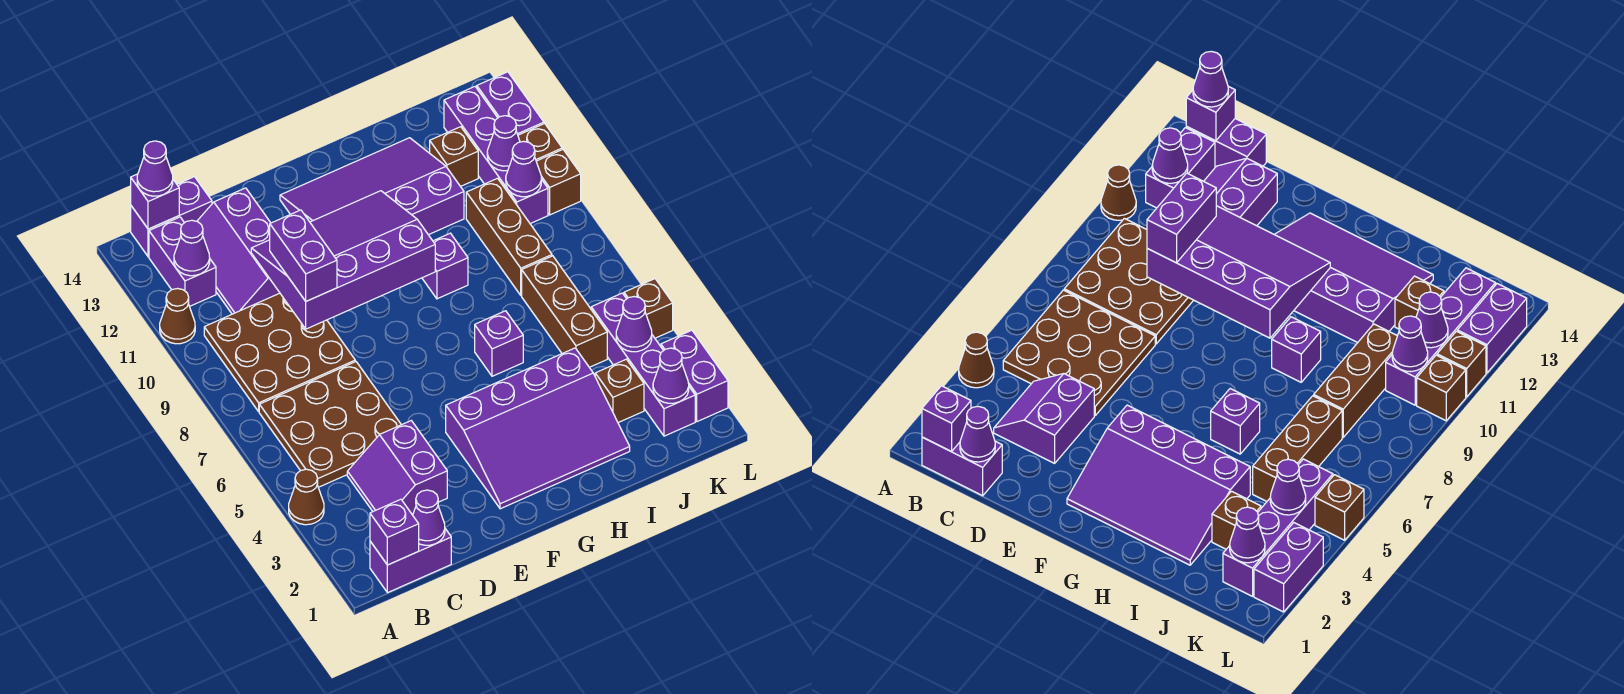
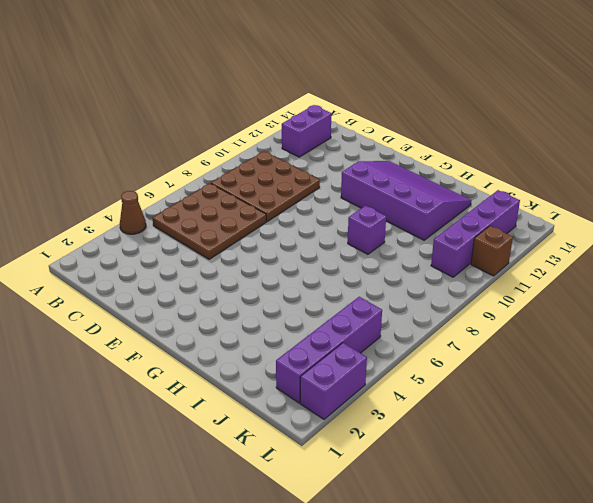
none -> brown 1x1 cone [160,289,195,344]
none -> purple 1x2 brick [370,529,451,593]
none -> purple 1x2 brick [131,177,212,257]
none -> purple 2x2 slope [347,421,447,514]

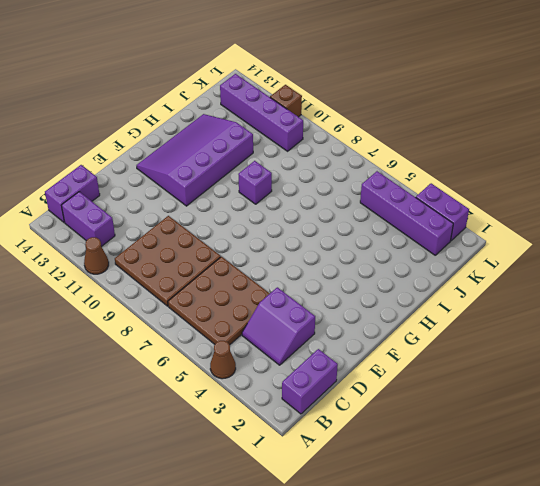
none -> purple 2x3 slope [197,188,280,314]
none -> purple 3x4 slope [446,348,630,509]
none -> purple 1x1 brick [475,311,523,376]
none -> brown 1x1 brick [595,359,644,423]

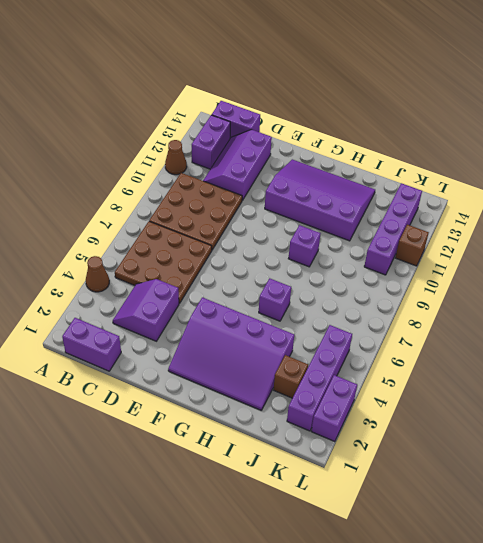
none -> brown 1x3 brick [522,256,607,367]
none -> brown 1x3 brick [466,178,552,296]
none -> brown 1x1 brick [430,127,478,186]
none -> brown 1x1 brick [624,279,673,338]

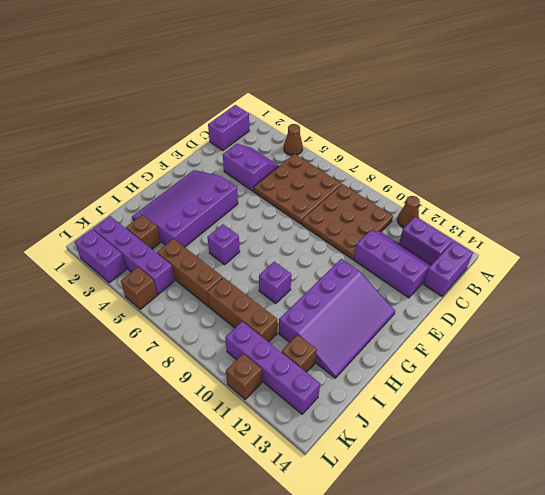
none -> brown 1x1 brick [536,149,581,215]
none -> purple 1x2 brick [477,72,544,135]
none -> purple 1x1 brick [370,499,419,565]
none -> purple 1x1 cone [174,220,210,276]

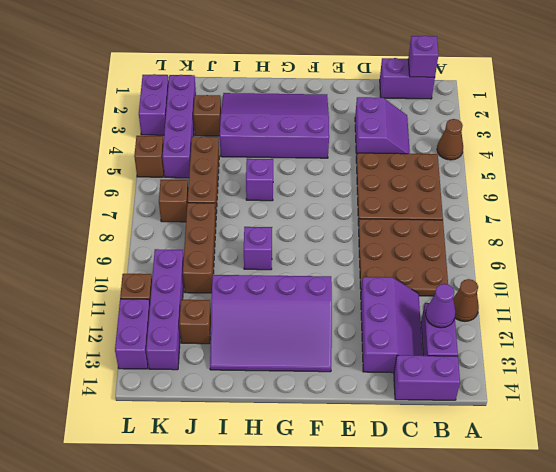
brown 1x1 brick [159,180,188,222] -> brown 1x1 brick moved to [536,149,581,215]
none -> purple 1x1 brick [131,174,179,229]
none -> purple 1x1 cone [413,490,445,545]
none -> purple 3x4 slope [251,191,435,329]
none -> purple 1x1 cone [653,348,689,403]

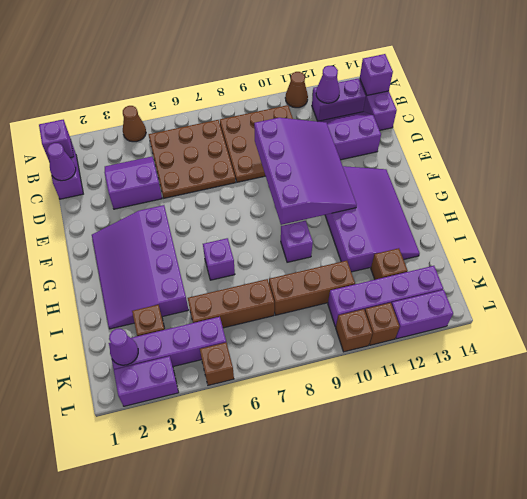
none -> purple 1x1 cone [616,297,652,352]
none -> purple 1x1 cone [506,141,541,197]
none -> purple 1x1 cone [487,116,520,171]
none -> purple 1x1 cone [137,141,173,196]

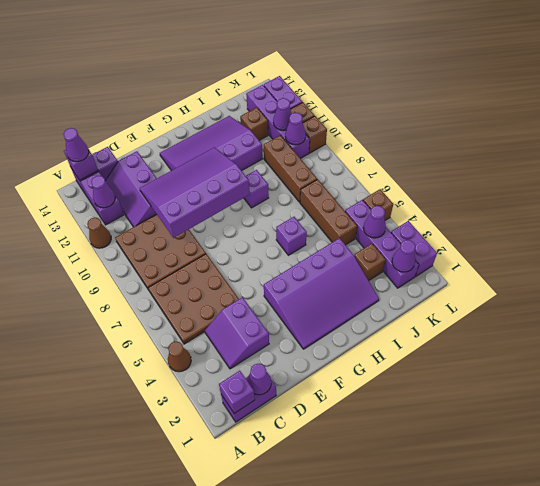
none -> purple 1x2 brick [270,210,337,301]

